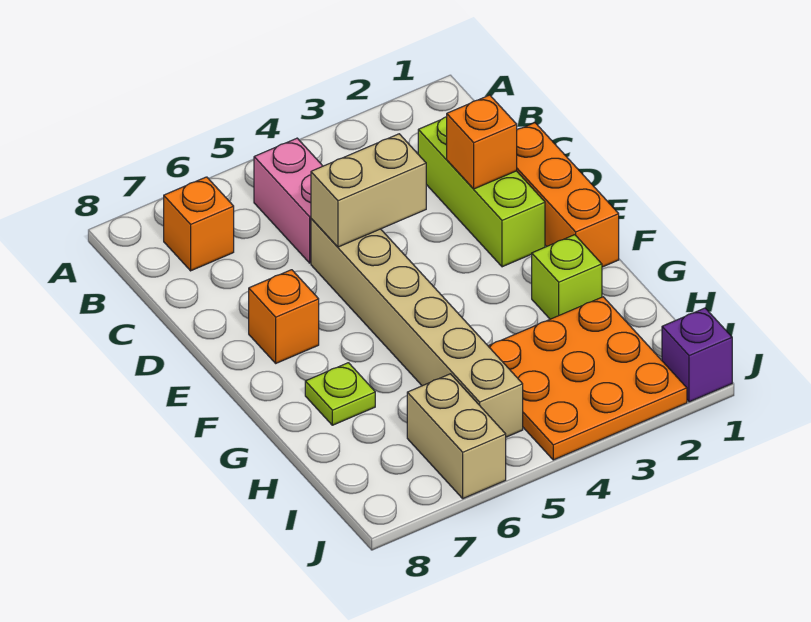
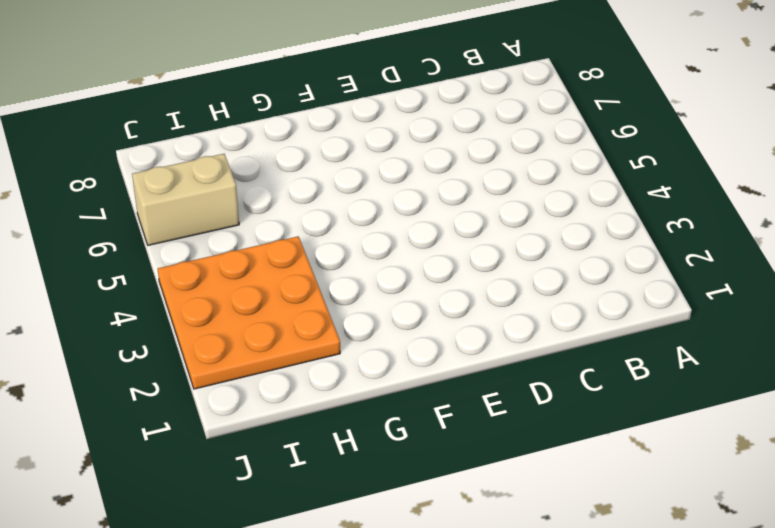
none -> pink 1x2 brick [254,138,322,263]
none -> orange 1x1 brick [164,177,234,271]
none -> lime 1x3 brick [418,117,545,267]

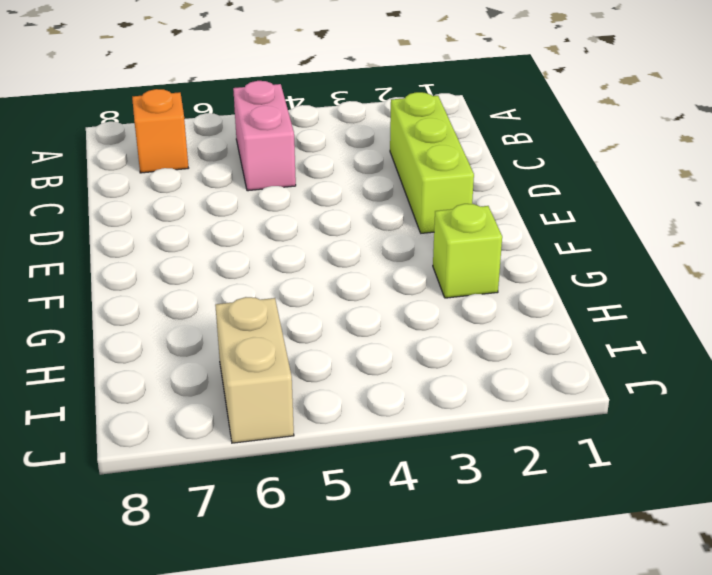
none -> orange 1x3 brick [517,123,619,267]
none -> tan 1x6 brick [311,219,523,437]
none -> orange 1x1 brick [249,270,319,363]

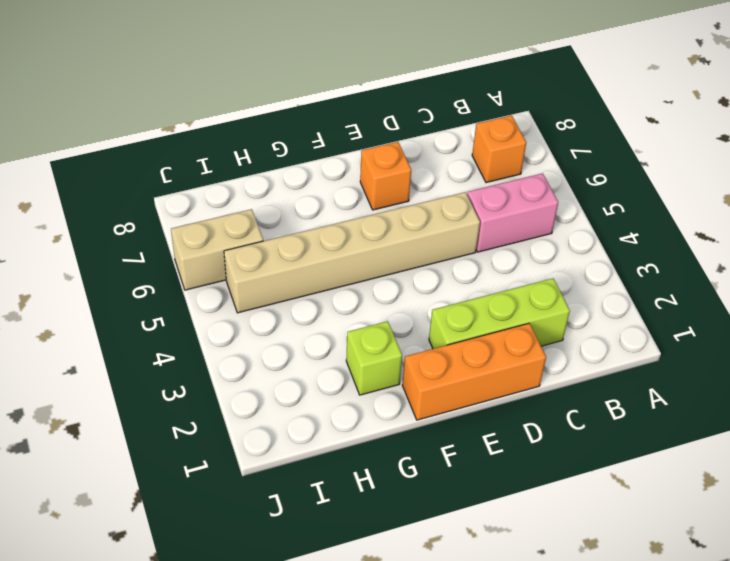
none -> lime 1x1 plate [305,363,375,425]
none -> orange 3x3 plate [488,297,687,460]
none -> purple 1x1 brick [662,308,732,402]

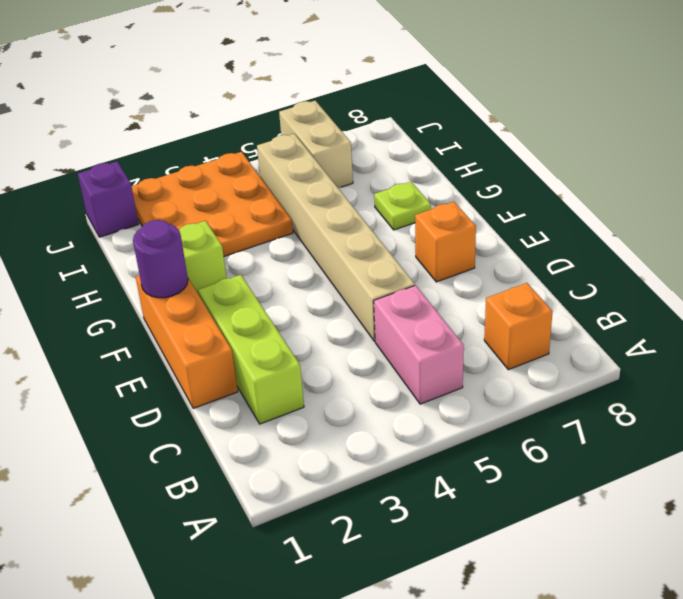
purple 1x1 round brick [133,220,188,298] -> none
none -> orange 1x1 brick [447,95,517,189]
none -> tan 1x2 brick [311,134,426,247]

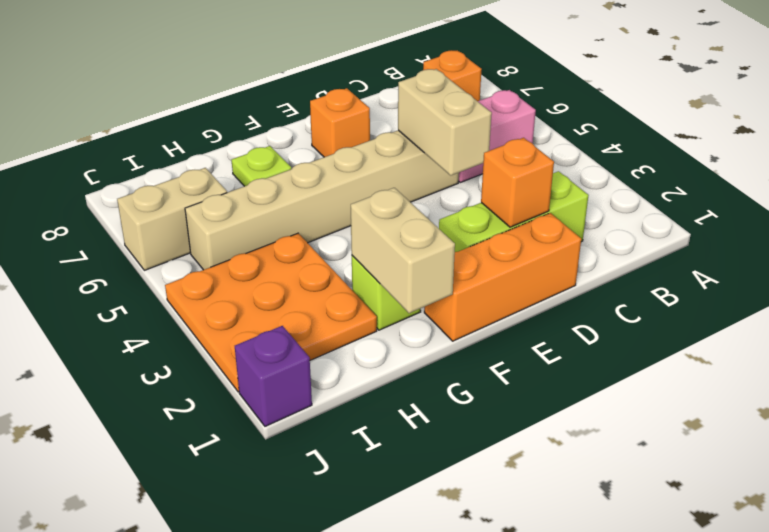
tan 1x2 brick [351,188,455,313] -> none

